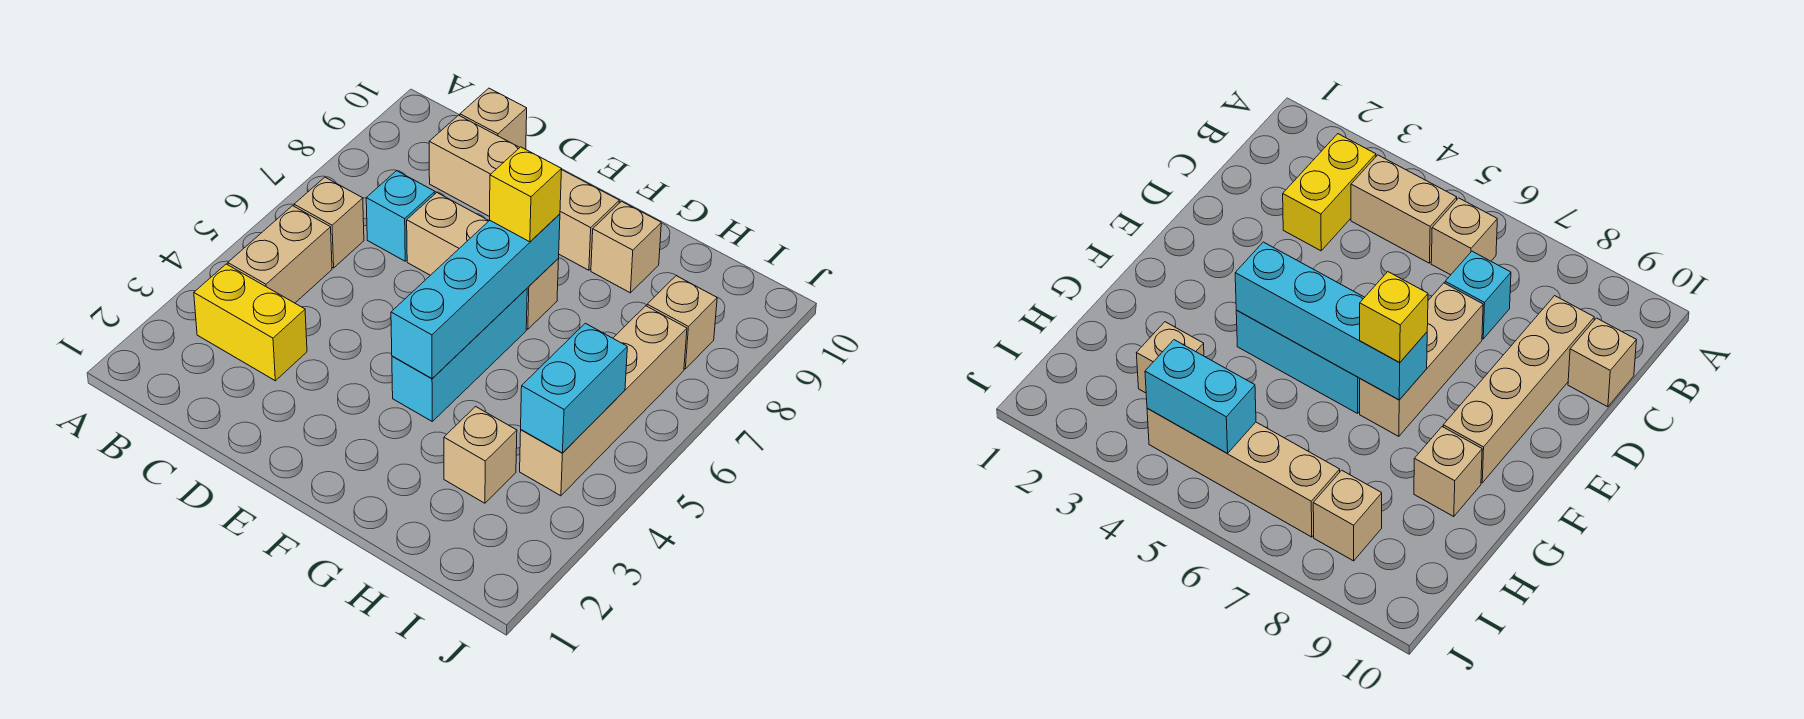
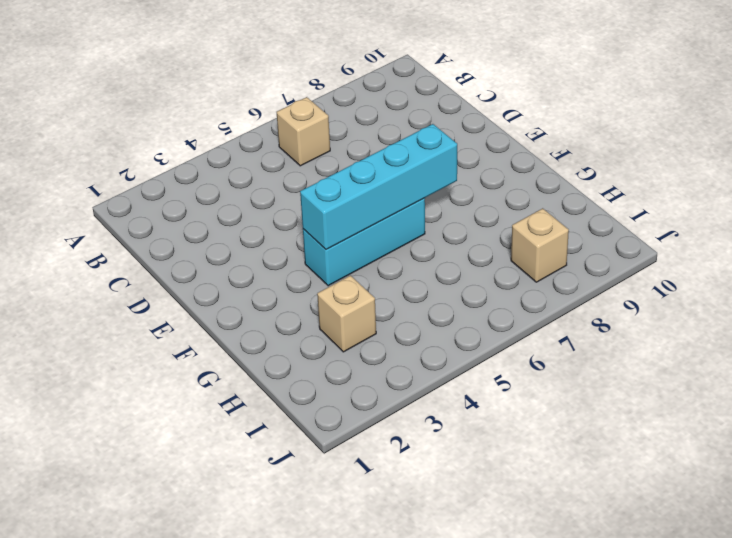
none -> yellow 1x2 brick [194,264,307,381]
none -> tan 1x2 brick [228,206,332,303]
none -> cyan 1x1 brick [366,171,435,261]

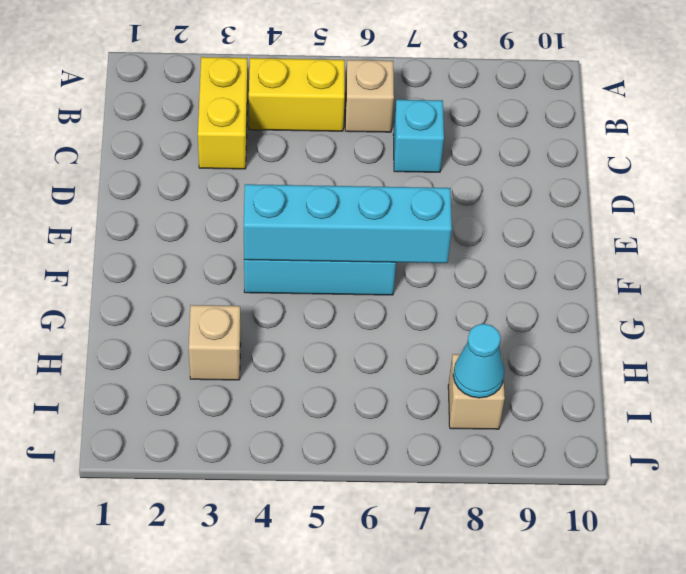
yellow 1x2 brick [249,58,345,131] -> tan 1x2 brick [228,206,332,303]
cyan 1x1 cone [453,324,505,398] -> none
none -> tan 1x4 brick [429,115,619,270]
none -> tan 1x1 brick [460,88,527,149]
none -> tan 1x3 brick [407,193,559,329]

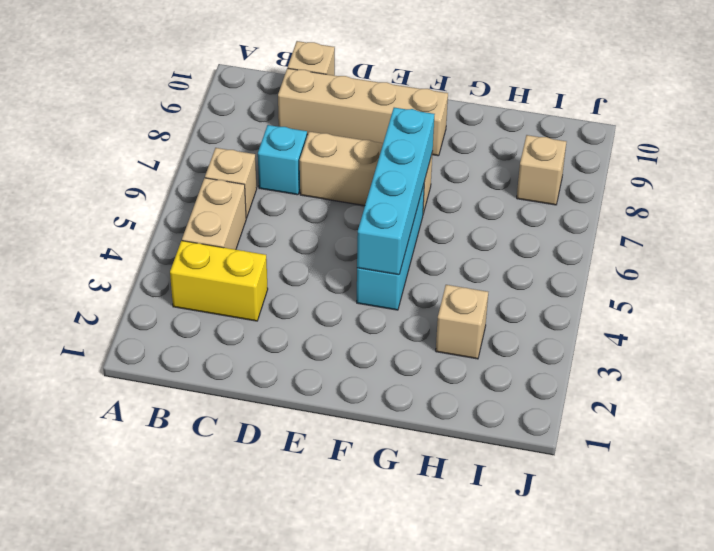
none -> tan 1x1 brick [591,201,661,293]
none -> tan 1x4 brick [520,306,687,496]
none -> cyan 1x2 brick [521,323,627,453]

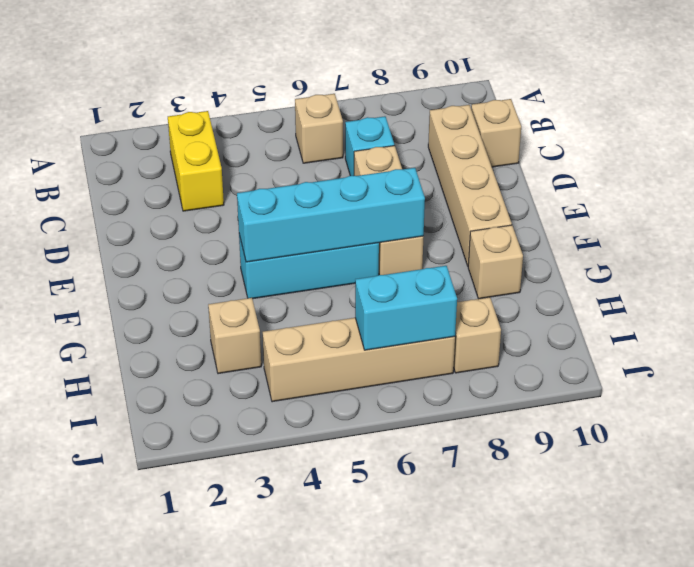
cyan 1x2 brick [355,266,457,350] -> cyan 1x2 brick moved to [521,323,627,453]
none -> tan 1x2 brick [228,206,332,303]
none -> yellow 1x1 brick [489,147,562,242]

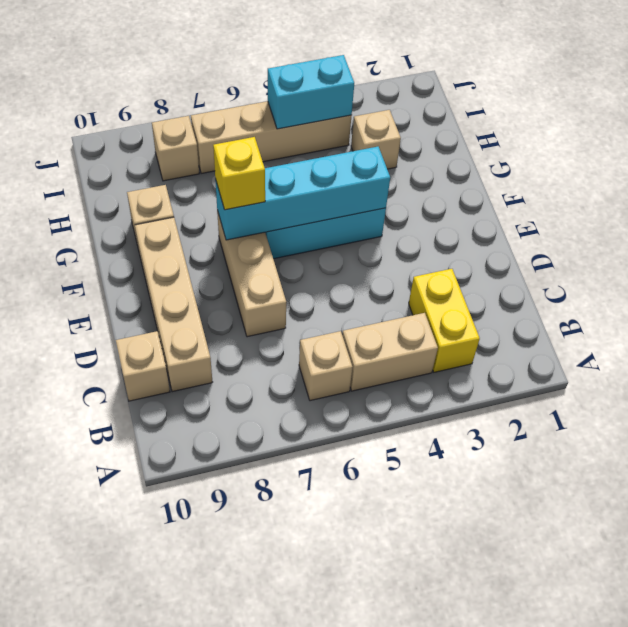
none -> cyan 1x1 brick [366,171,435,261]

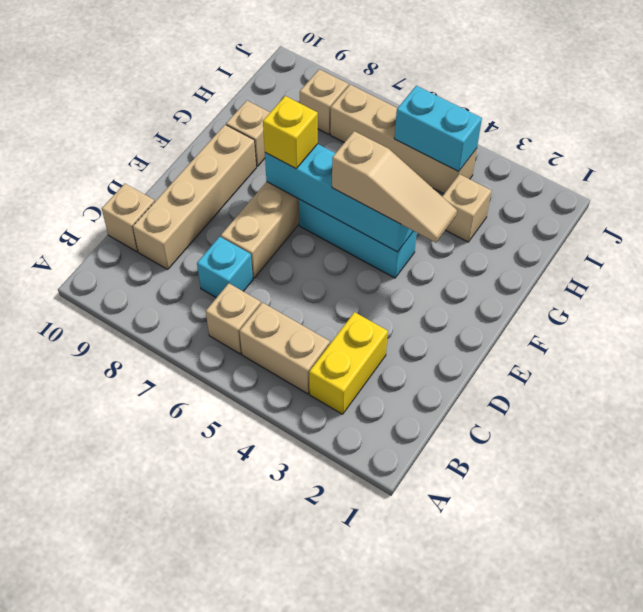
tan 1x3 slope [332,131,457,243] -> none

